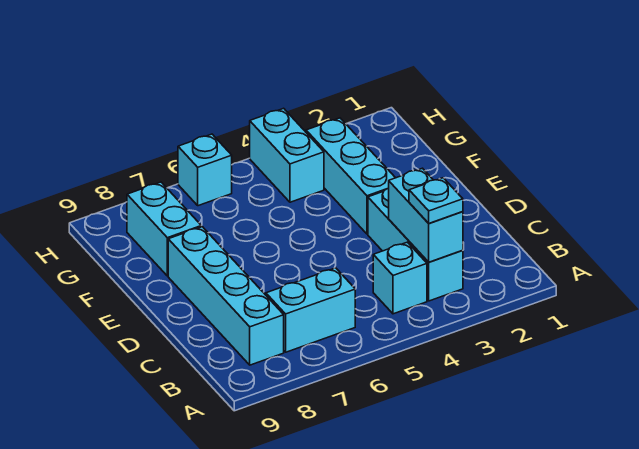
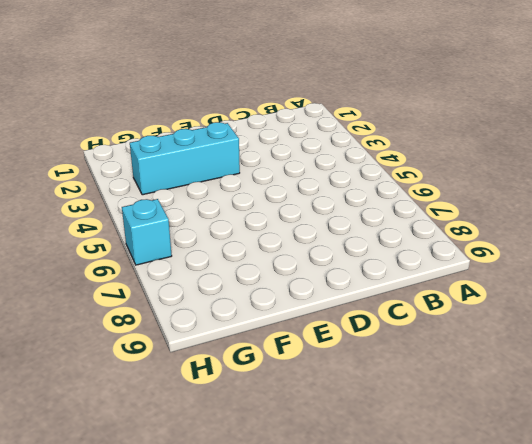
none -> cyan 1x3 brick [368,188,463,301]
none -> cyan 1x1 brick [373,242,427,314]

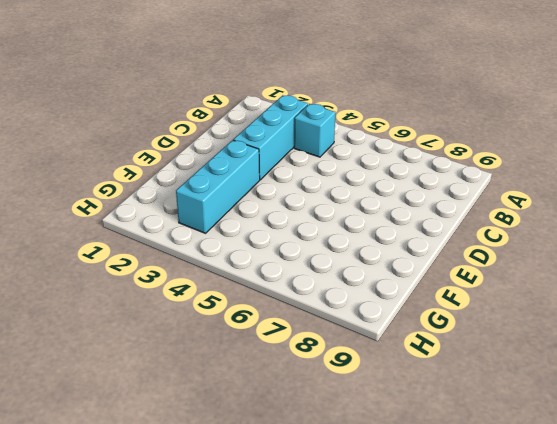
none -> cyan 1x2 brick [266,268,355,352]
none -> cyan 1x4 brick [168,227,284,365]

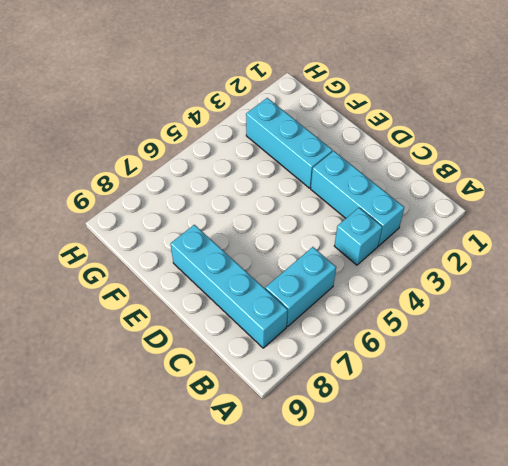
none -> cyan 1x2 brick [127,182,201,276]
none -> cyan 1x2 brick [250,108,324,202]

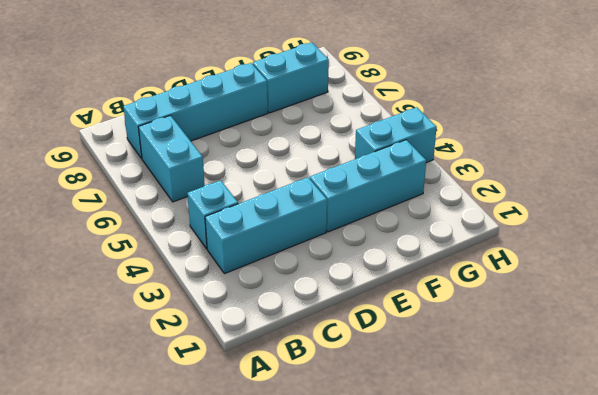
none -> cyan 1x1 brick [178,134,232,206]
none -> cyan 1x2 brick [389,168,463,262]

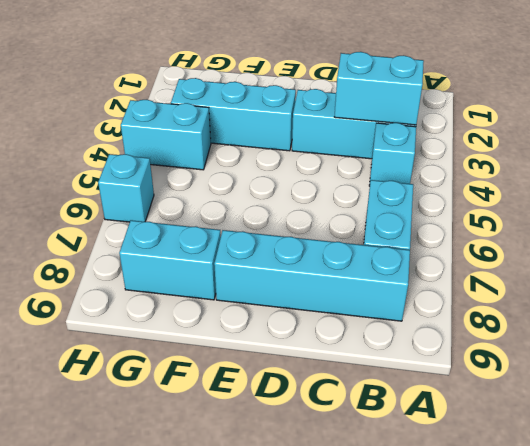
none -> cyan 1x1 plate [409,178,463,223]

